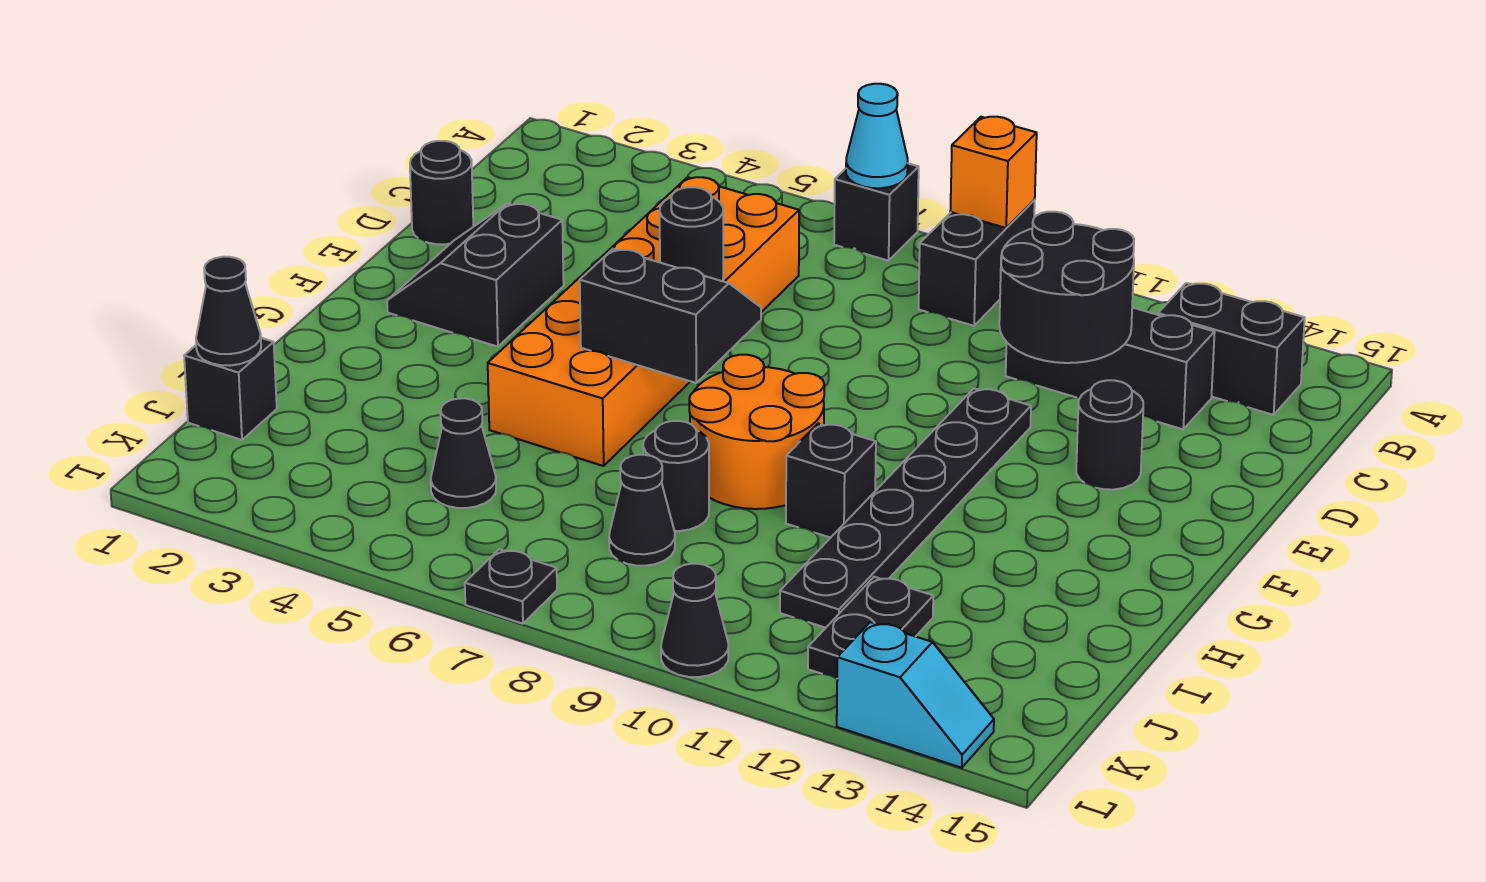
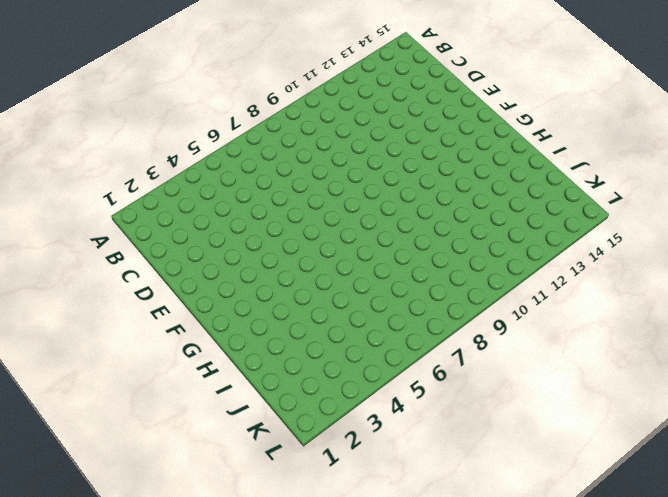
none -> black 1x1 brick [834,164,919,261]
none -> black 1x2 brick [919,200,1035,326]
none -> black 1x2 brick [1158,283,1305,415]

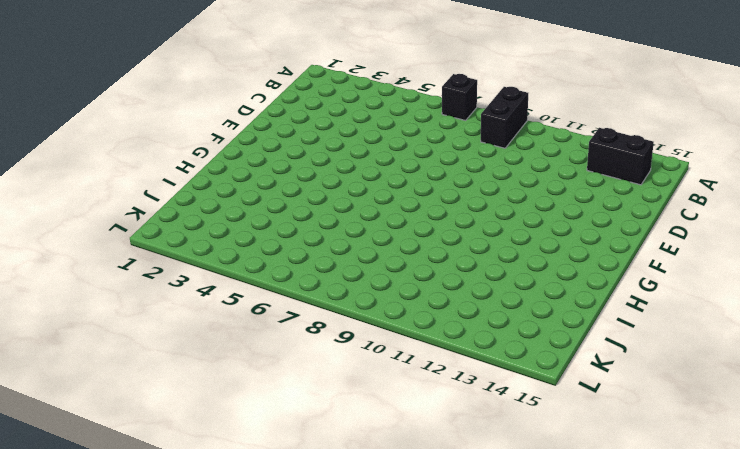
none -> orange 2x6 brick [488,177,799,466]
none -> black 1x3 brick [1006,307,1215,429]
none -> black 1x1 round brick [410,141,473,244]

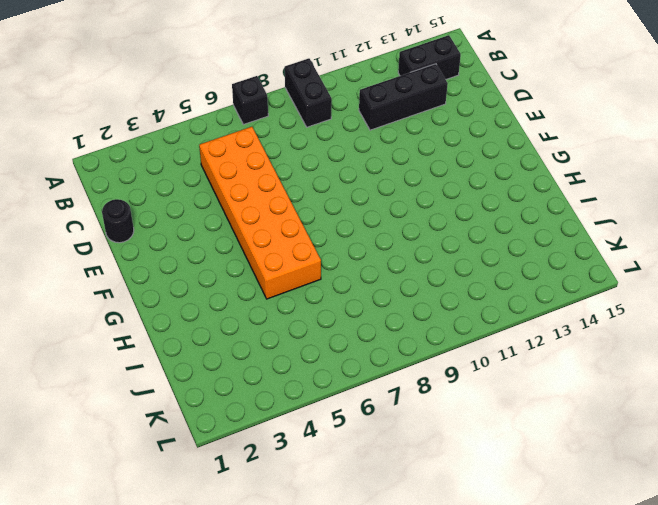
none -> black 2x2 slope [387,203,564,347]
none -> black 1x6 plate [780,389,1031,628]
none -> black 1x1 round brick [1076,380,1143,490]

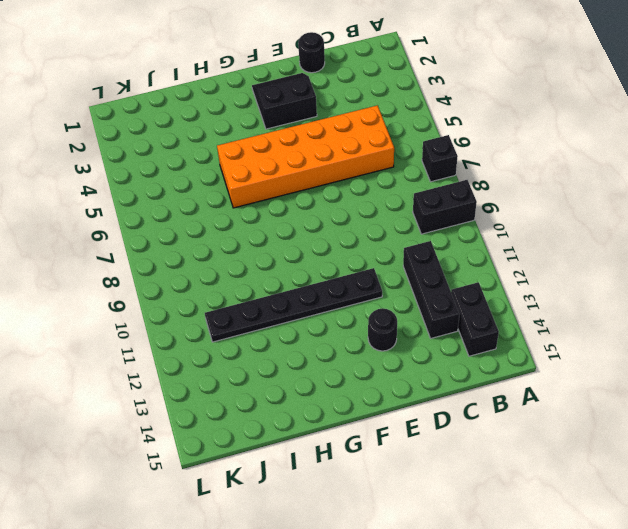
none -> orange 2x2 round brick [689,355,824,509]
none -> black 1x1 brick [786,424,876,538]
none -> black 1x1 round brick [643,421,709,531]

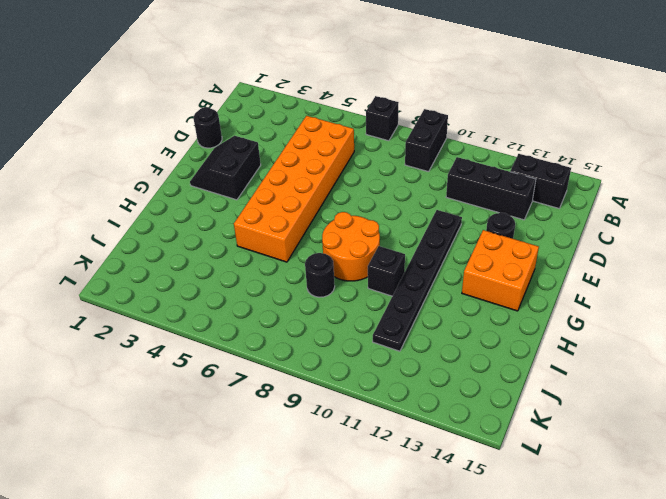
orange 2x2 brick [462,230,539,311] -> none
none -> black 1x1 brick [184,338,277,440]
none -> black 1x1 cone [431,398,496,508]
none -> black 1x1 cone [609,455,675,566]

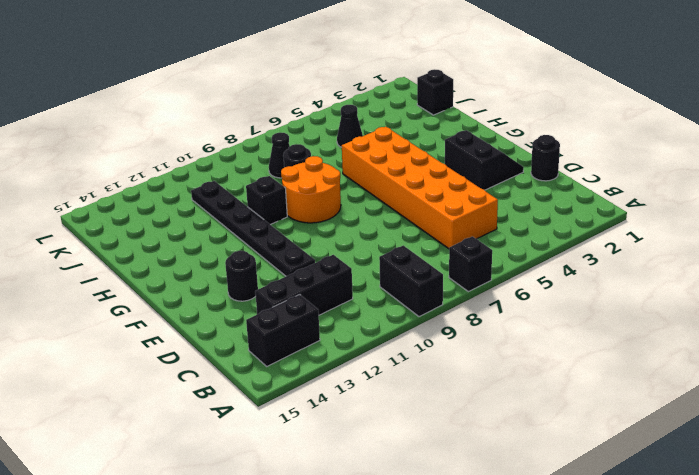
none -> black 1x2 plate [808,577,933,679]
none -> black 1x1 plate [465,549,557,624]
none -> black 1x1 cone [661,564,728,677]

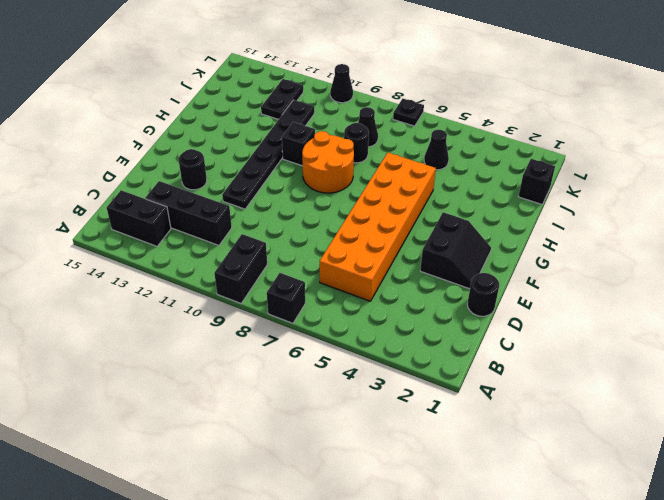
none -> cyan 1x2 slope [837,622,994,768]
none -> cyan 1x1 cone [846,84,908,188]
none -> orange 1x1 brick [950,117,1037,228]

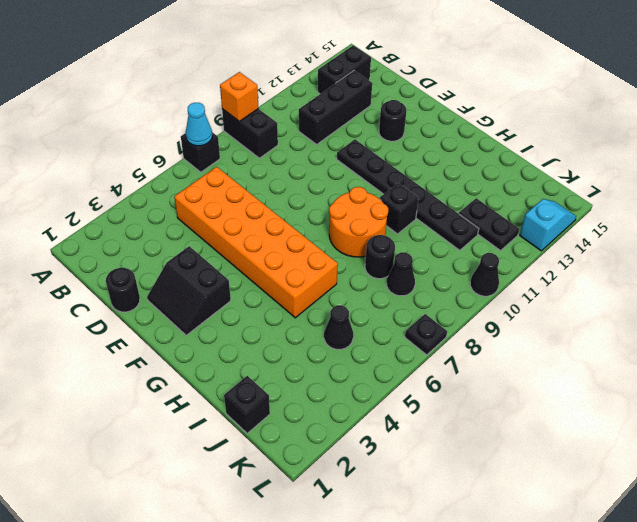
none -> black 2x2 round brick [999,212,1134,363]
none -> black 1x1 round brick [660,187,723,281]
none -> black 2x2 slope [580,249,761,383]

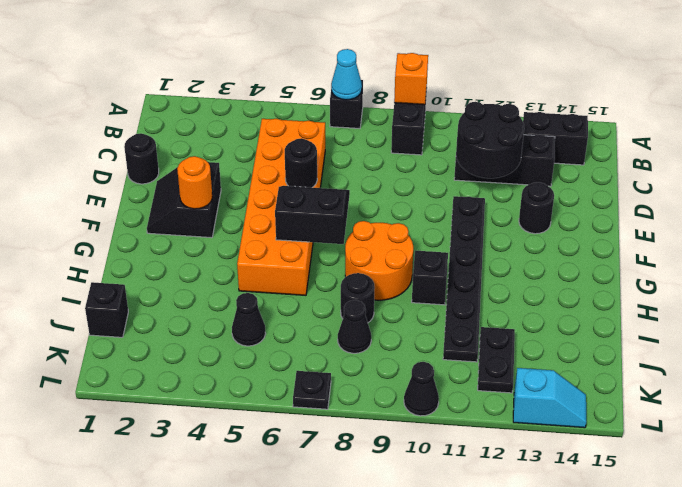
orange 1x1 round brick [177,156,212,209] -> none
none -> black 1x1 cone [196,257,261,366]

